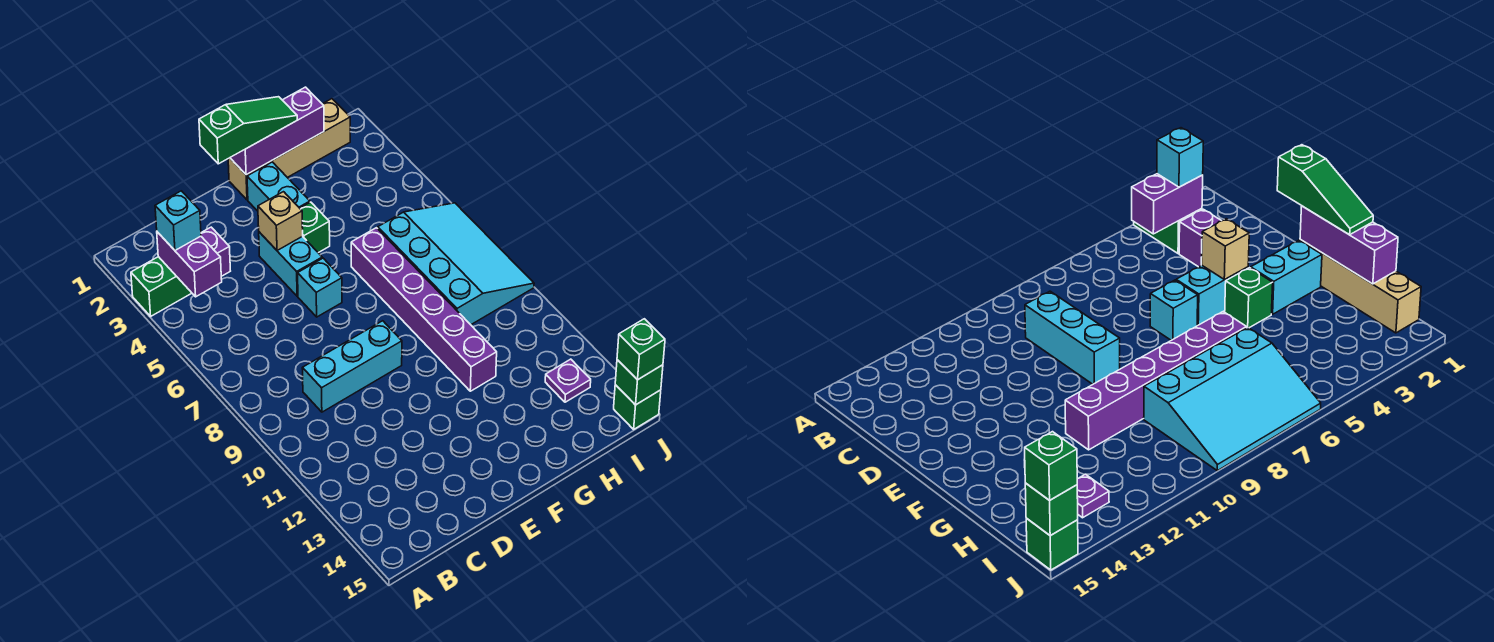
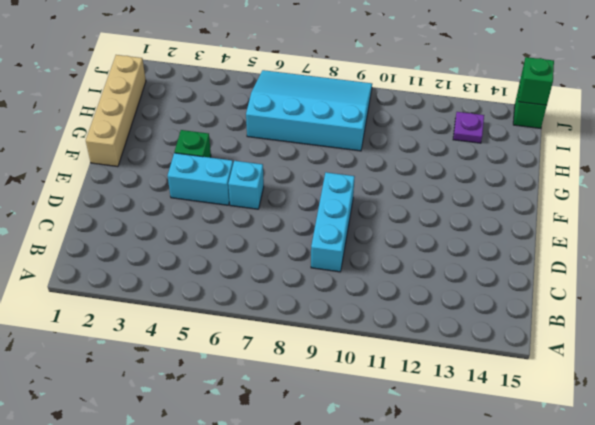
none -> green 1x2 brick [131,257,191,316]
none -> purple 1x1 brick [201,227,230,276]
none -> cyan 1x2 brick [247,162,310,211]

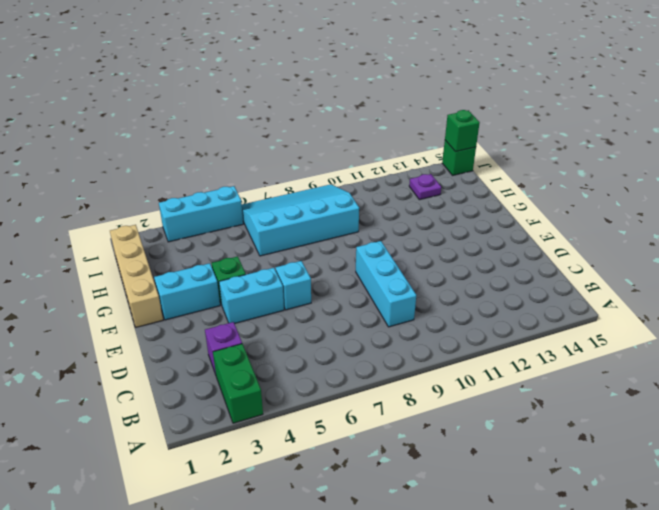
cyan 1x3 brick [159,186,243,242] -> none
none -> purple 1x6 brick [351,228,497,391]
none -> purple 1x2 brick [157,232,222,297]
none -> tan 1x1 brick [258,192,303,251]

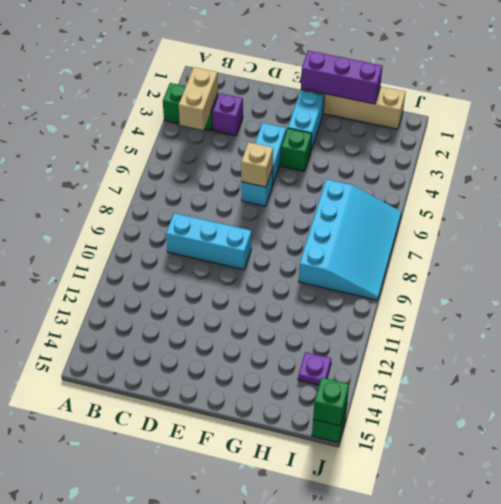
tan 1x2 brick [179,67,218,130] -> purple 1x2 brick [157,232,222,297]
tan 1x1 brick [241,142,273,187] -> tan 1x1 brick moved to [258,192,303,251]
none -> purple 1x6 brick [351,228,497,391]
none -> cyan 1x1 brick [155,191,201,250]
none -> green 1x3 slope [199,97,297,164]

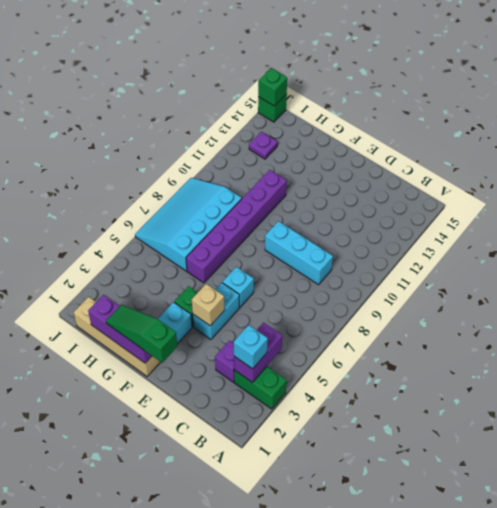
none -> green 1x1 brick [617,319,665,380]

